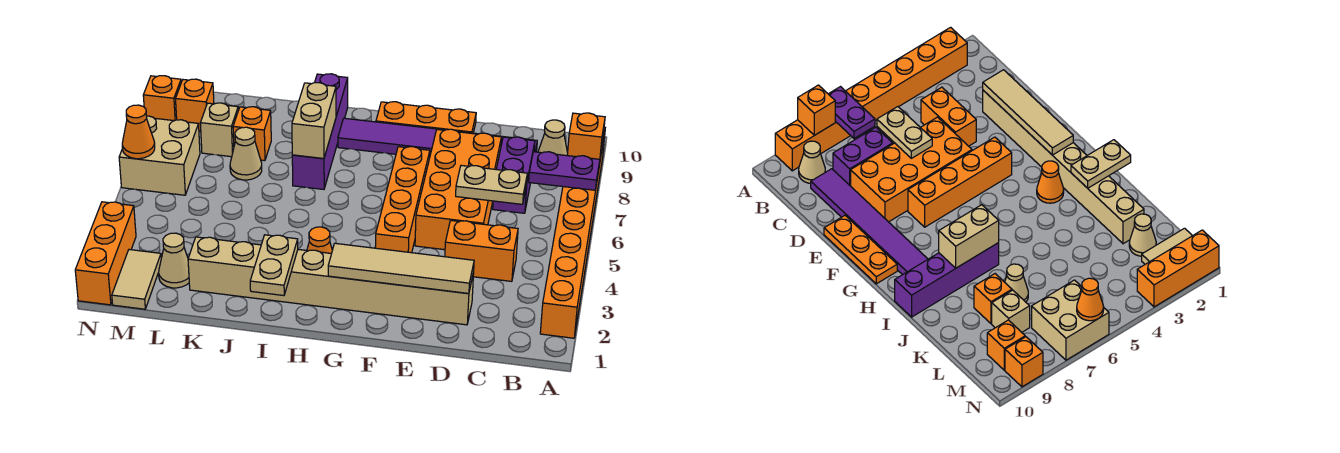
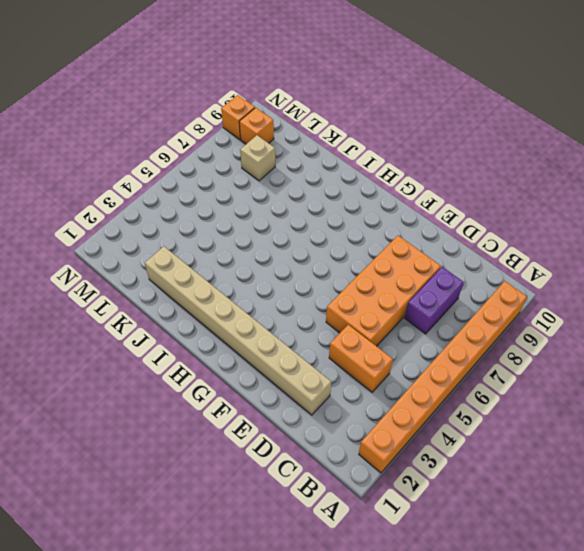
none -> tan 1x1 cone [538,120,568,156]
none -> purple 1x6 tile [338,118,537,154]
none -> orange 1x3 plate [376,102,476,133]

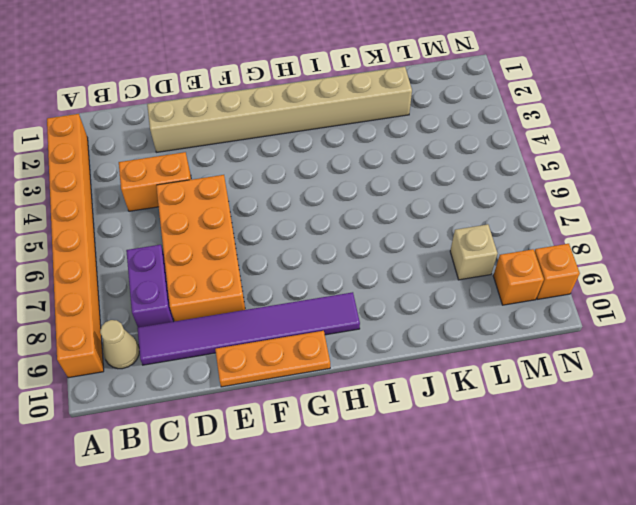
none -> orange 1x4 brick [375,147,430,253]
none -> orange 1x1 cone [307,227,332,254]
none -> purple 1x4 brick [292,74,348,189]

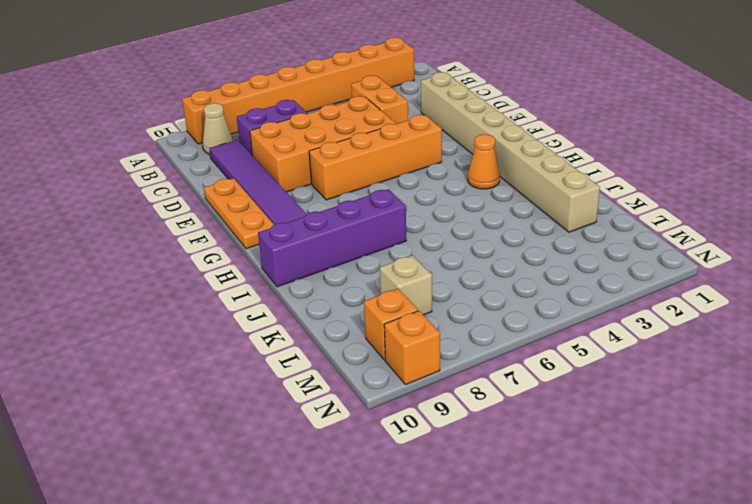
none -> tan 1x1 cone [230,127,262,180]
none -> orange 1x1 brick [233,107,271,161]
none -> tan 1x1 cone [159,233,189,288]

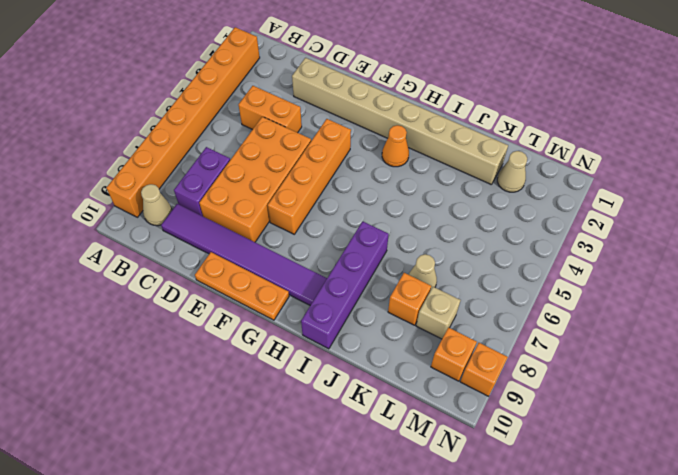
none -> tan 1x2 tile [112,250,161,309]
none -> tan 2x2 brick [119,116,200,195]
none -> orange 1x3 brick [75,202,136,305]

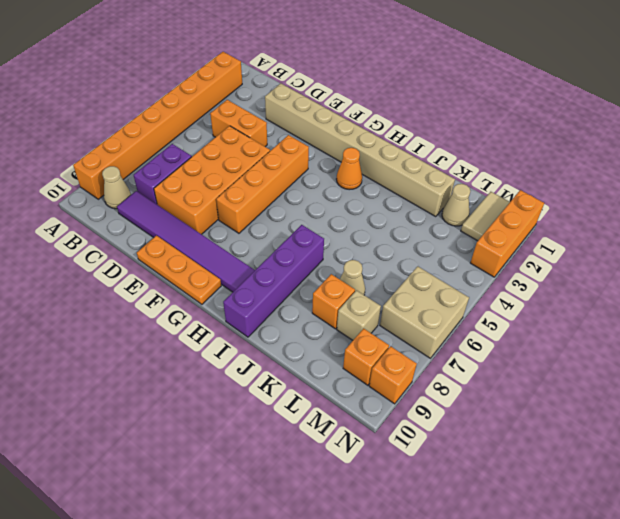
none -> purple 1x2 plate [529,152,600,190]
none -> orange 1x1 brick [567,113,605,165]
none -> tan 1x2 plate [456,165,527,204]

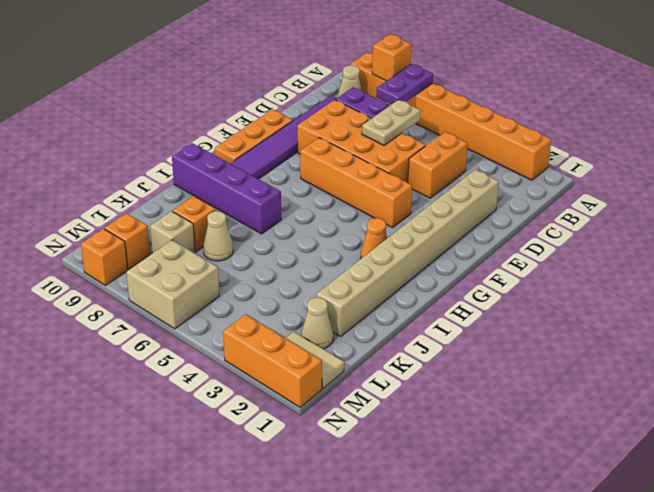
none -> tan 1x4 tile [328,243,474,294]
none -> tan 1x2 plate [250,235,298,296]
none -> tan 1x2 brick [292,83,336,159]

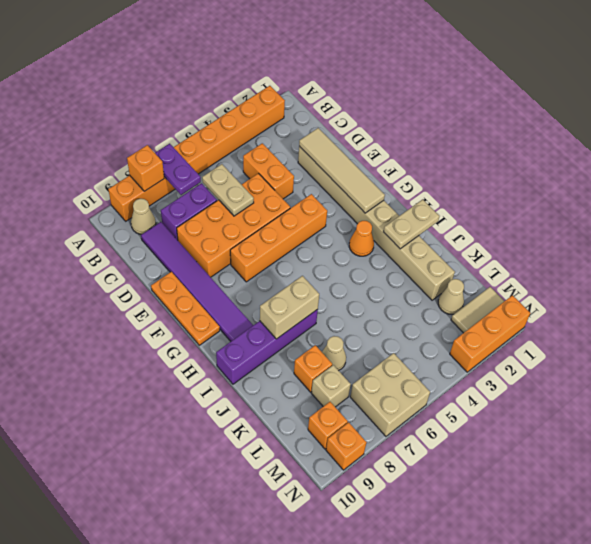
none -> orange 1x1 cone [122,105,155,159]

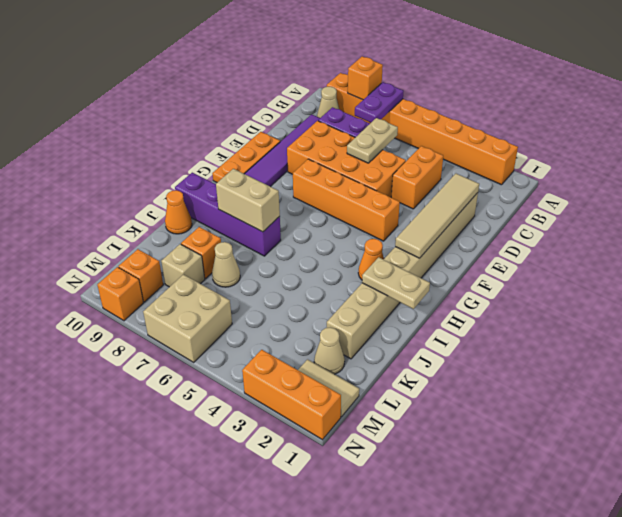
orange 1x1 cone [165,190,192,234] -> orange 1x1 cone moved to [122,105,155,159]

